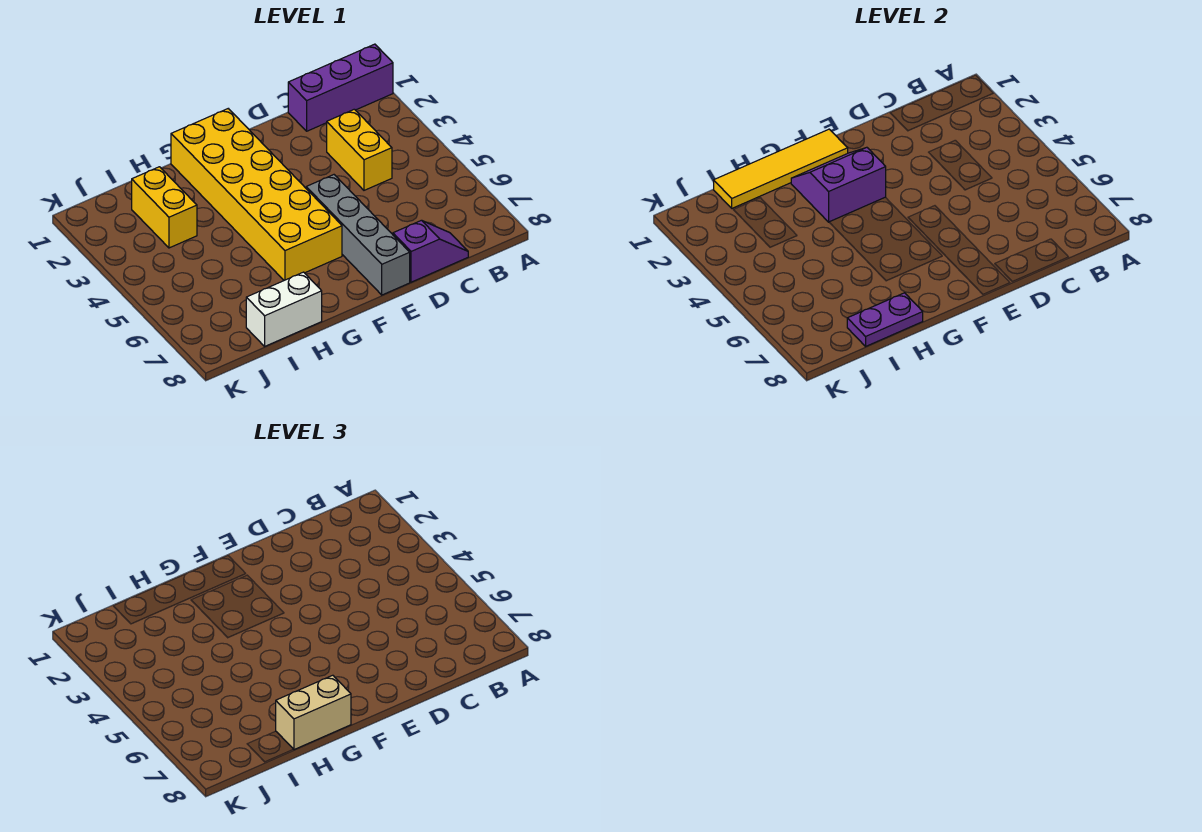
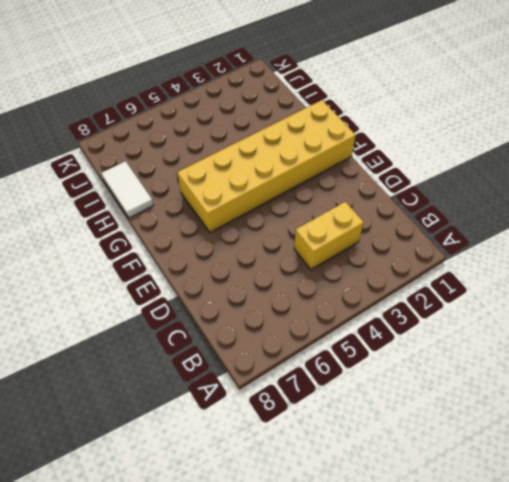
white 1x2 tile [101,161,154,218] -> white 1x2 brick [246,272,322,346]
none -> purple 1x3 brick [288,44,393,131]
none -> purple 1x2 slope [393,220,468,282]

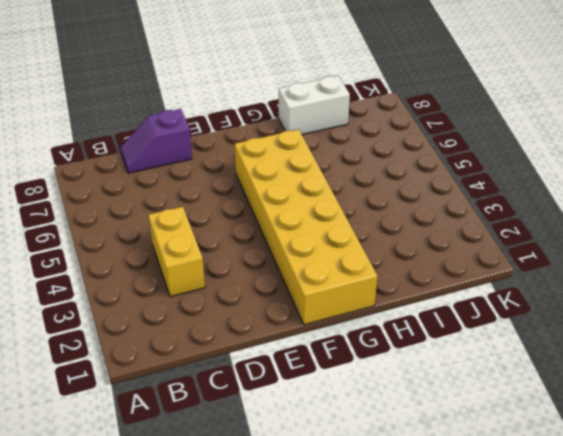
none -> purple 1x3 brick [288,44,393,131]
none -> grey 1x4 brick [306,175,410,295]

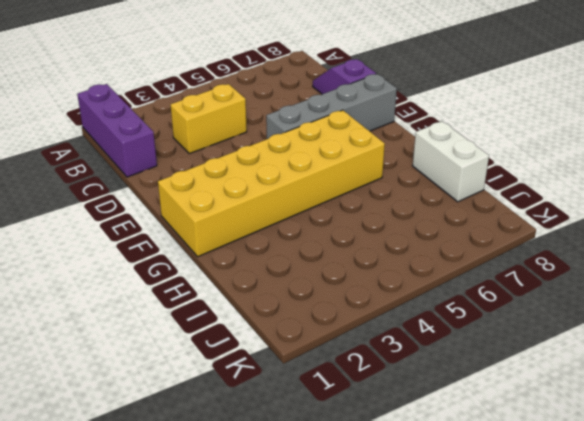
none -> yellow 1x2 brick [132,167,197,248]
none -> yellow 1x4 tile [714,129,848,208]

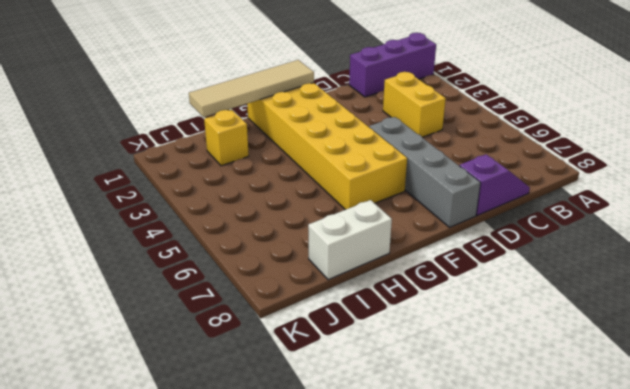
tan 1x4 tile [189,60,314,117] -> yellow 1x4 tile [714,129,848,208]
yellow 1x1 brick [204,110,249,166] -> yellow 1x2 brick [132,167,197,248]
none -> purple 2x2 slope [791,147,886,222]
none -> purple 1x2 plate [847,293,923,346]

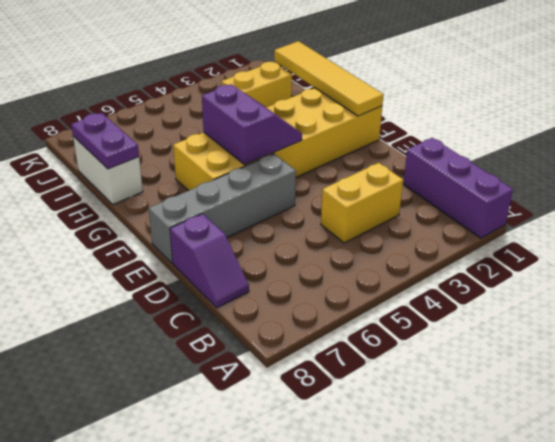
purple 2x2 slope [202,84,302,165] -> purple 2x2 slope moved to [791,147,886,222]
none -> tan 1x2 brick [276,675,351,750]

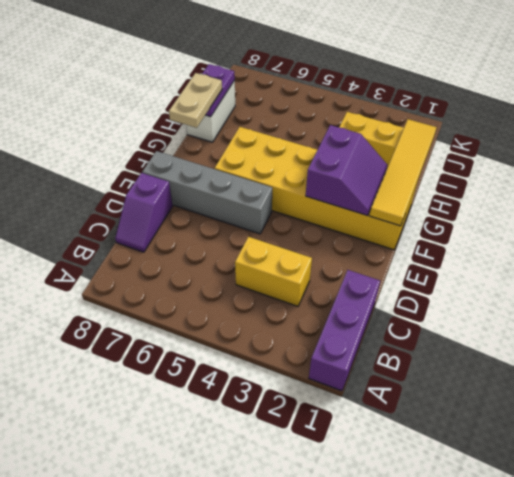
tan 1x2 plate [169,73,222,128] -> tan 1x2 brick [276,675,351,750]

